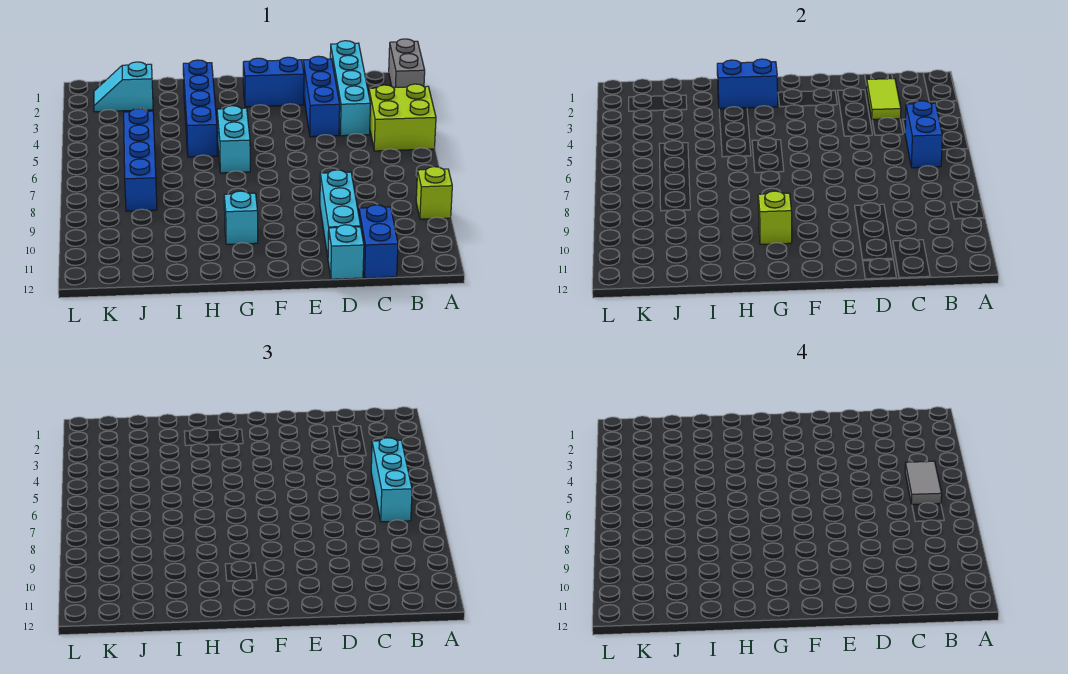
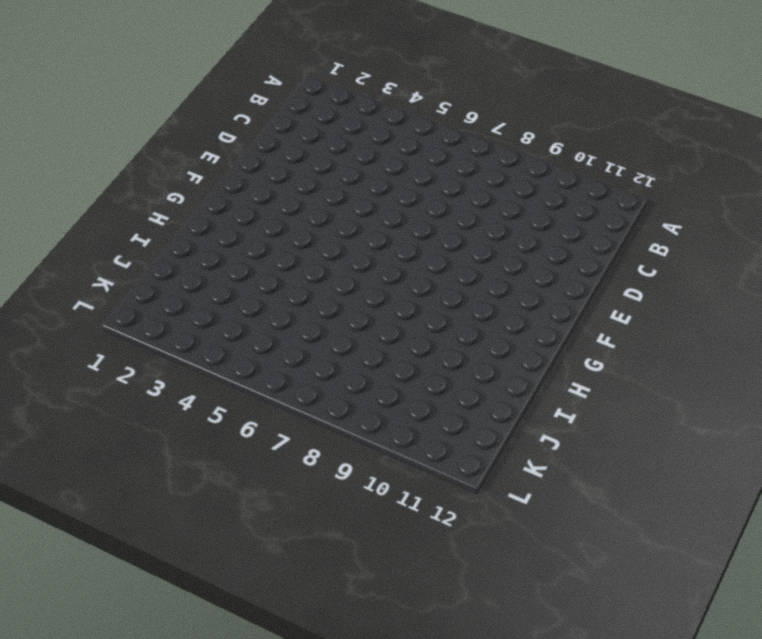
none -> grey 1x2 brick [389,39,425,88]
none -> lime 2x2 brick [369,84,436,151]
none -> lime 1x1 brick [416,167,452,219]

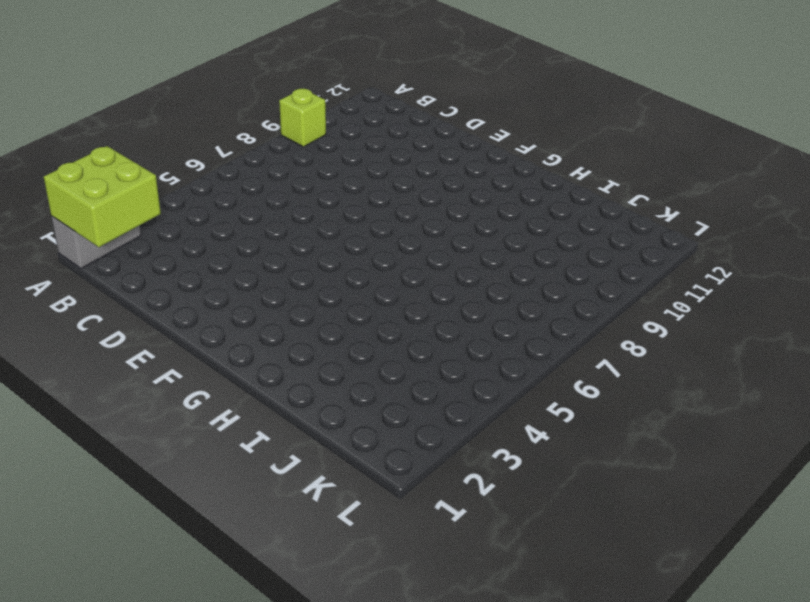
lime 2x2 brick [44,146,161,247] -> lime 2x2 brick moved to [369,84,436,151]
none -> cyan 1x4 brick [330,41,371,136]
none -> blue 1x2 brick [359,205,398,278]
none -> blue 1x3 brick [303,56,340,137]

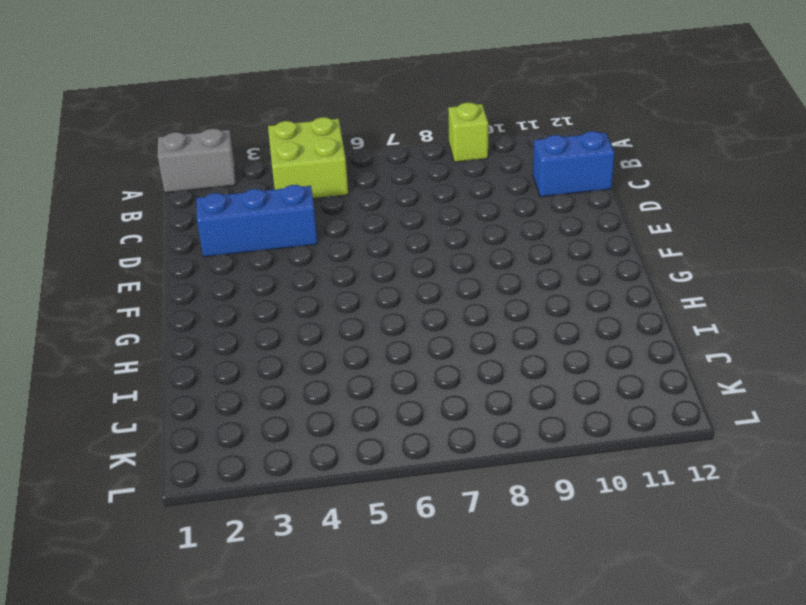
none -> cyan 1x4 brick [330,41,371,136]
none -> cyan 1x3 brick [320,170,361,257]
none -> cyan 1x1 brick [328,225,364,279]

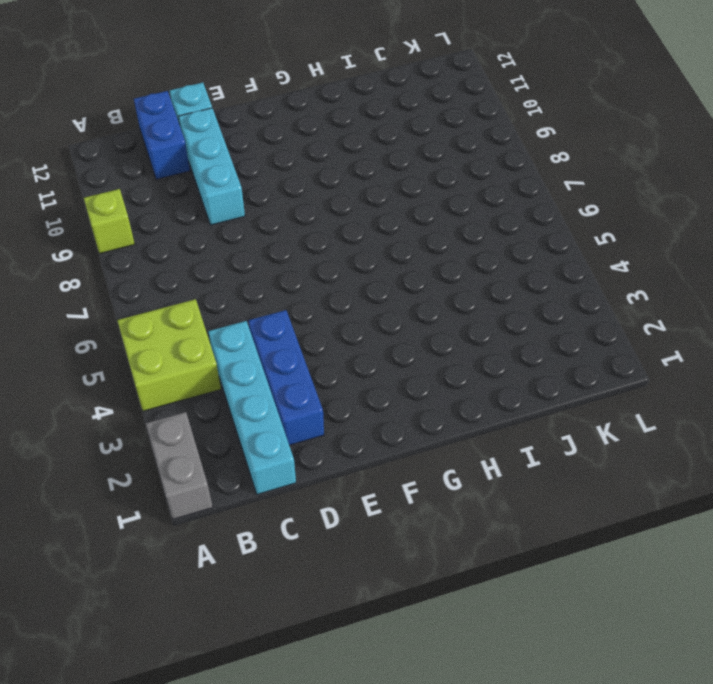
none -> blue 1x2 brick [243,57,304,107]
none -> cyan 1x2 brick [217,106,250,173]
none -> cyan 1x1 brick [224,191,258,244]

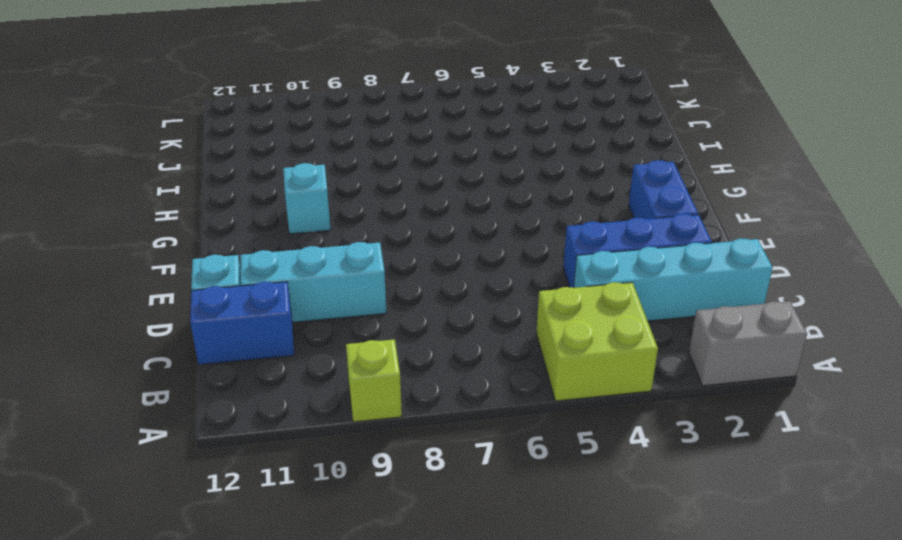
none -> cyan 1x2 brick [217,106,250,173]
none -> blue 1x4 brick [183,60,217,157]
none -> cyan 1x2 slope [94,62,153,112]

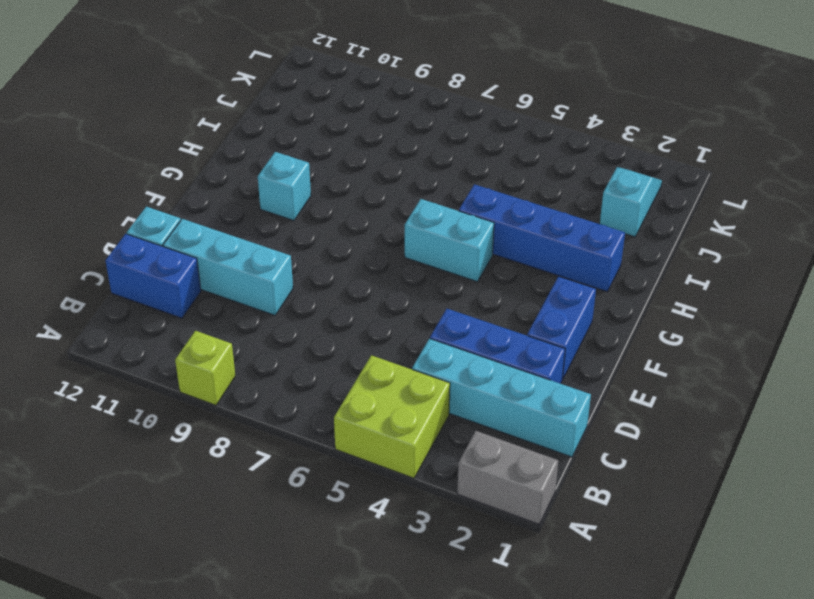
none -> blue 1x4 brick [124,109,157,211]
none -> blue 1x2 brick [905,101,942,168]
none -> lime 1x2 tile [867,79,901,119]

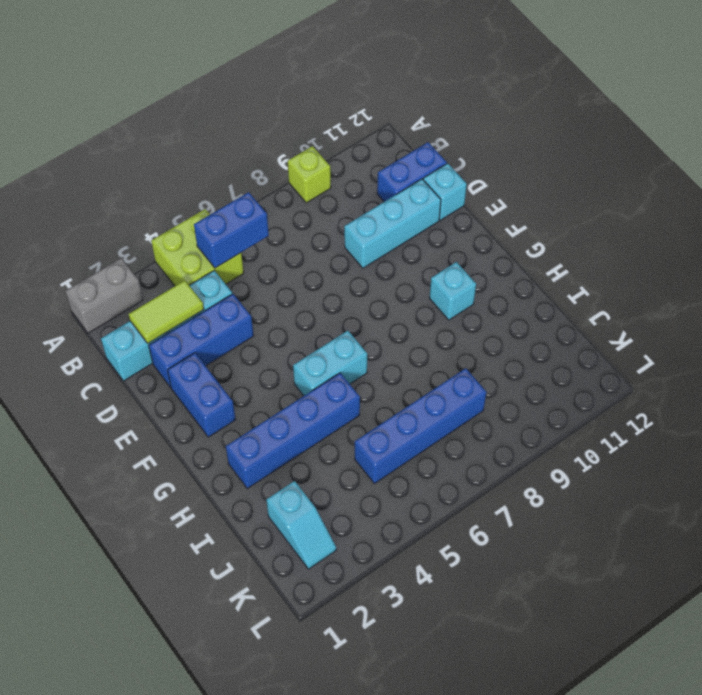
none -> blue 1x2 brick [717,59,778,109]
none -> lime 1x1 brick [758,191,792,244]
none -> cyan 1x3 brick [371,438,412,522]

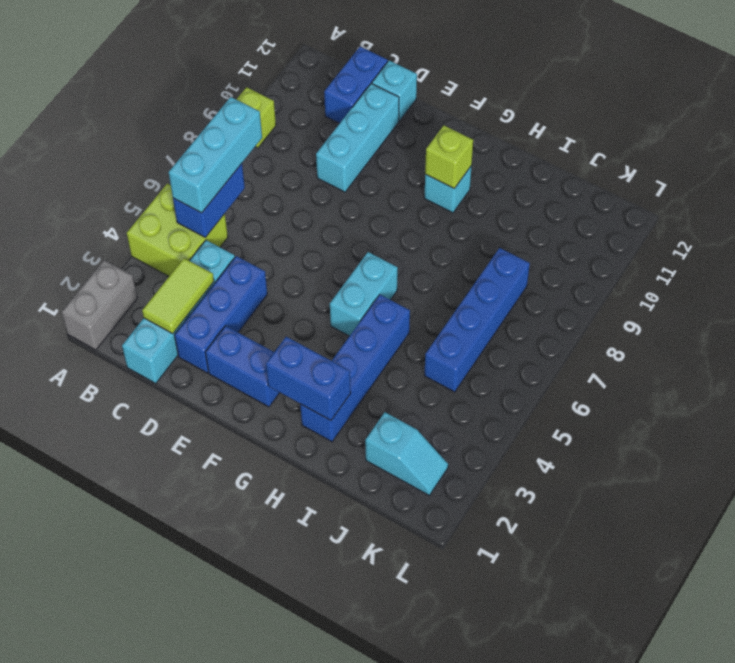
none -> grey 1x2 tile [905,461,942,504]

